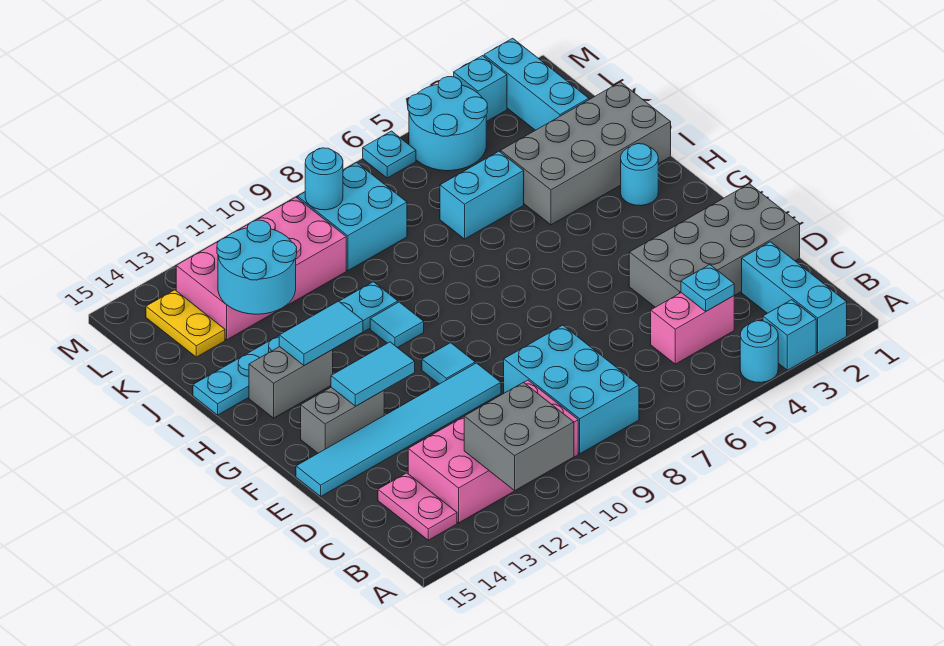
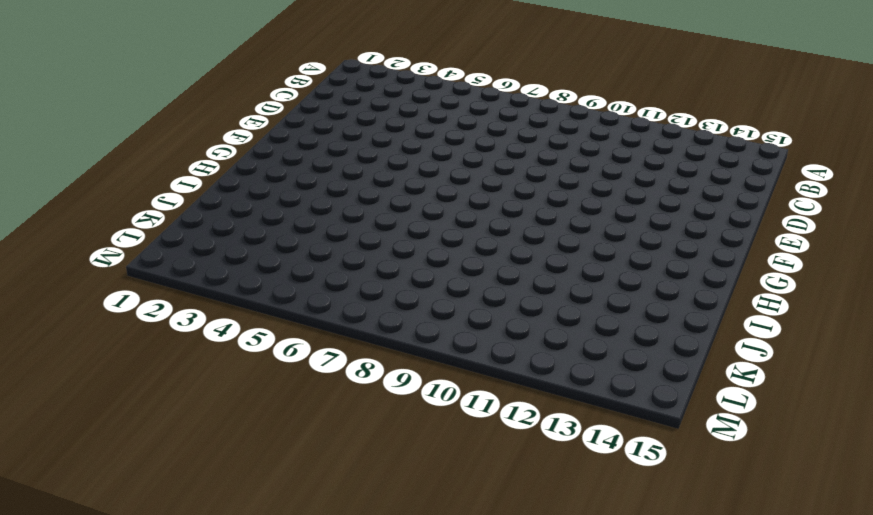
none -> cyan 1x3 brick [742,242,847,353]
none -> cyan 1x1 brick [763,300,816,370]
none -> cyan 1x1 round brick [740,321,778,383]
none -> cyan 2x3 brick [504,325,639,454]

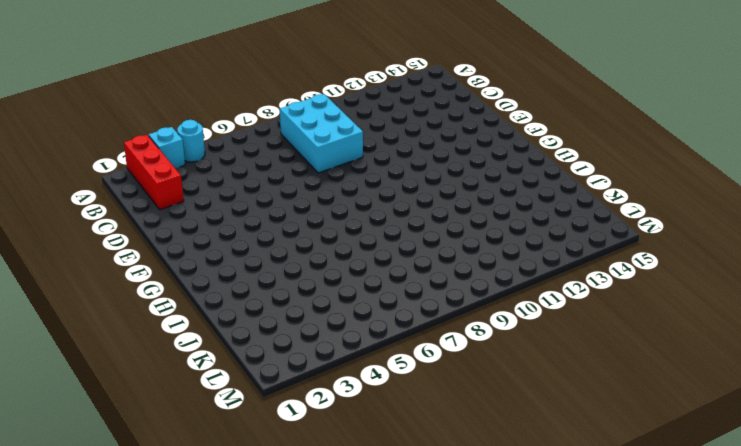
red 1x3 brick [124,135,184,210] -> cyan 1x3 brick [742,242,847,353]
none -> pink 2x4 brick [408,380,578,523]
none -> pink 1x2 plate [378,473,457,540]
none -> pink 1x2 brick [651,293,734,364]
none -> grey 2x4 brick [629,184,800,307]

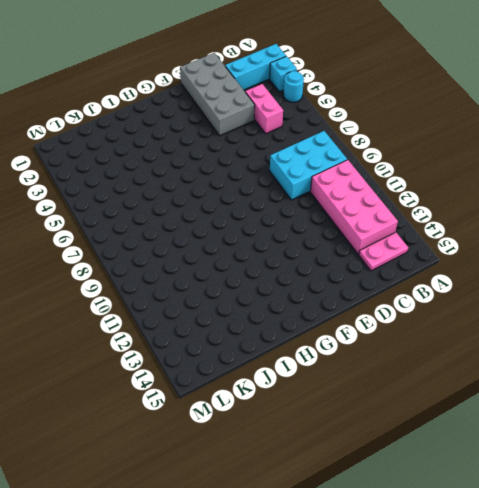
none -> cyan 1x6 tile [296,363,501,496]
none -> cyan 1x1 tile [422,343,475,384]
none -> grey 1x2 brick [301,387,384,453]
none -> cyan 1x1 round brick [621,144,658,206]

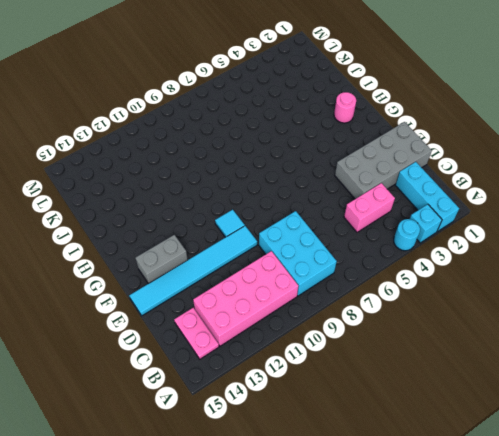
pink 1x1 round brick [334,92,356,123] -> cyan 1x1 round brick [621,144,658,206]
none -> cyan 1x1 tile [370,302,424,348]
none -> grey 1x2 brick [249,347,333,418]
none -> grey 2x4 brick [501,82,671,225]
none -> cyan 1x6 plate [193,282,398,415]

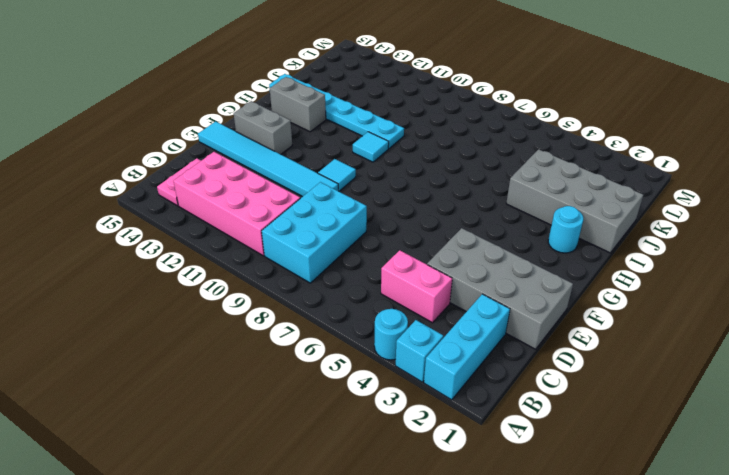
none -> cyan 1x2 brick [440,151,524,239]
none -> cyan 1x3 brick [484,38,589,130]
none -> cyan 2x2 brick [298,162,407,271]
none -> pink 2x4 brick [176,197,346,340]

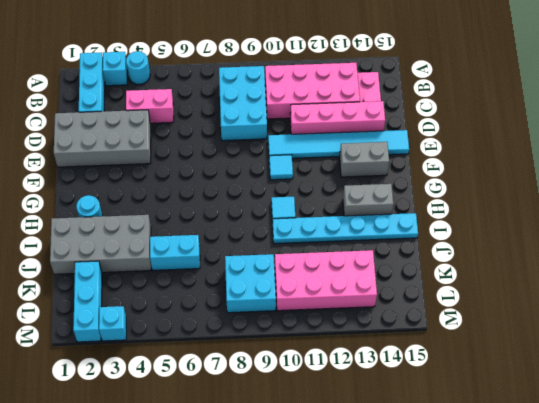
pink 1x4 brick [290,101,385,134] -> none
none -> yellow 1x2 plate [146,290,225,357]
none -> cyan 2x2 round brick [408,77,487,171]
none -> cyan 1x1 plate [363,131,416,178]
none -> grey 2x2 brick [464,382,574,490]

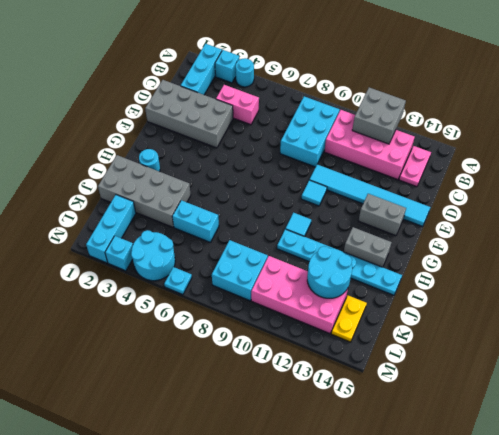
none -> cyan 1x1 plate [681,265,734,311]
none -> cyan 1x2 tile [331,342,415,406]
none -> cyan 1x2 tile [279,301,363,366]
none -> cyan 1x1 round brick [305,148,343,210]

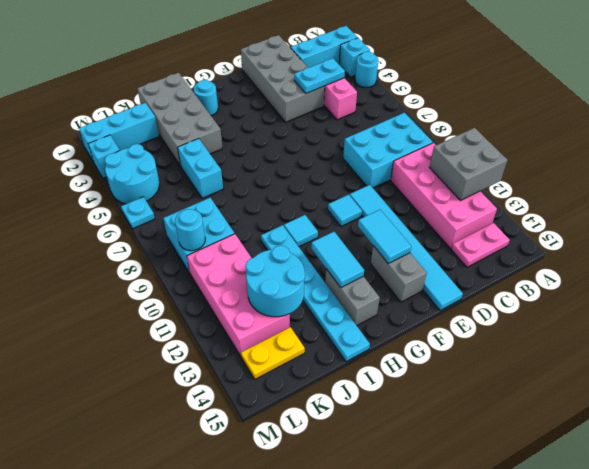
cyan 1x2 plate [294,58,345,93] -> cyan 1x1 plate [681,265,734,311]

